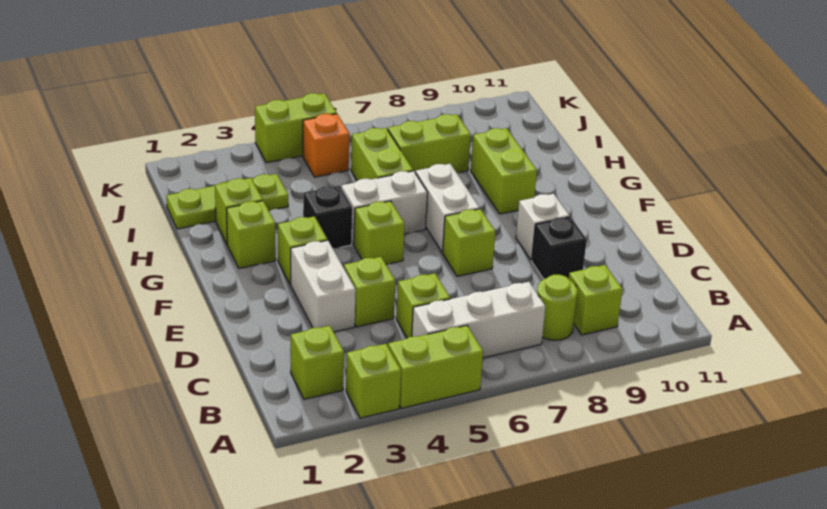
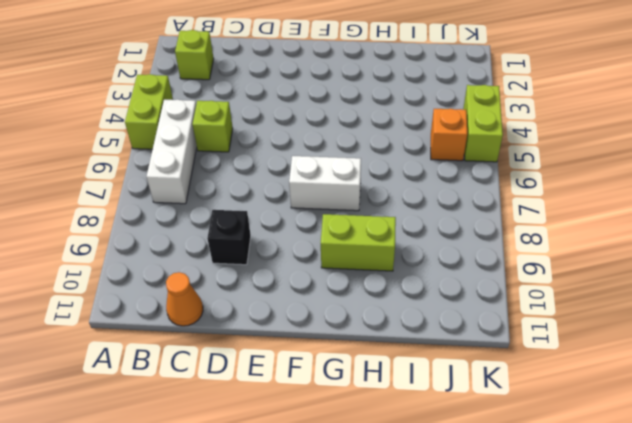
orange 1x1 cone [166,272,203,326] -> none
none -> lime 1x1 brick [346,344,401,418]
none -> lime 1x1 round brick [537,275,578,340]
none -> lime 1x1 brick [569,265,622,335]

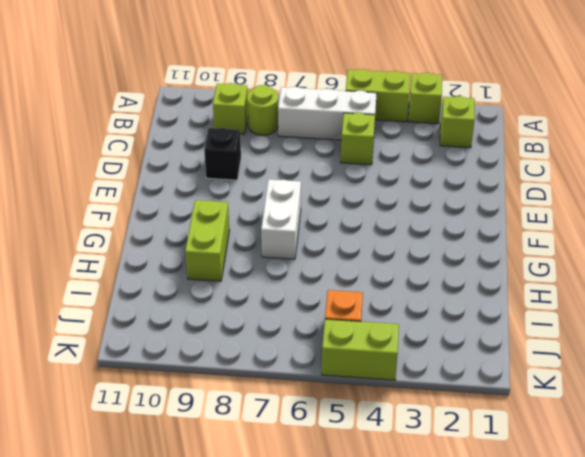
none -> white 1x2 brick [290,240,356,332]
none -> lime 1x1 brick [344,257,395,327]
none -> lime 1x1 brick [443,209,495,276]

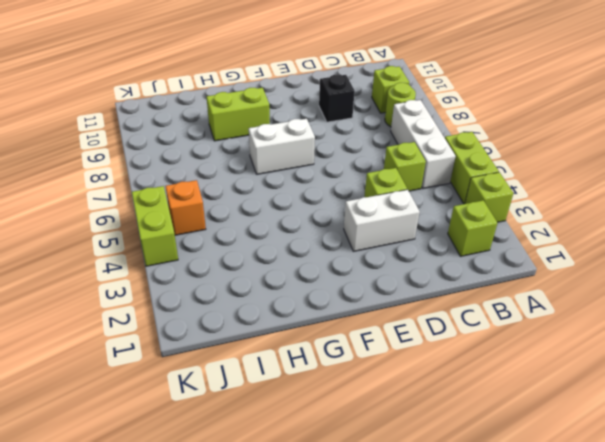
none -> lime 1x1 brick [443,209,495,276]
none -> white 1x1 brick [516,194,570,260]
none -> lime 1x1 brick [278,216,328,284]

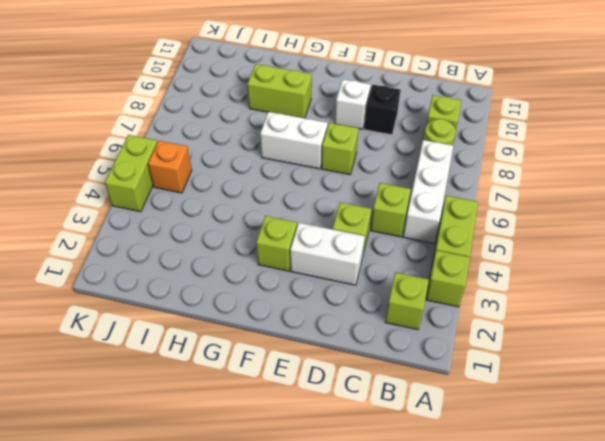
none -> lime 1x1 brick [354,201,405,264]
none -> lime 1x1 brick [227,201,276,268]
none -> black 1x1 brick [303,186,352,249]

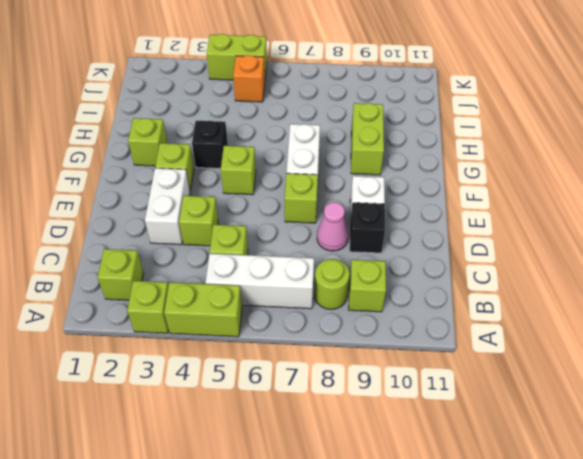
pink 1x1 cone [317,202,349,251] -> none
none -> white 1x2 brick [341,171,428,245]
none -> lime 1x1 brick [215,178,263,244]
none -> lime 1x2 brick [351,128,413,181]

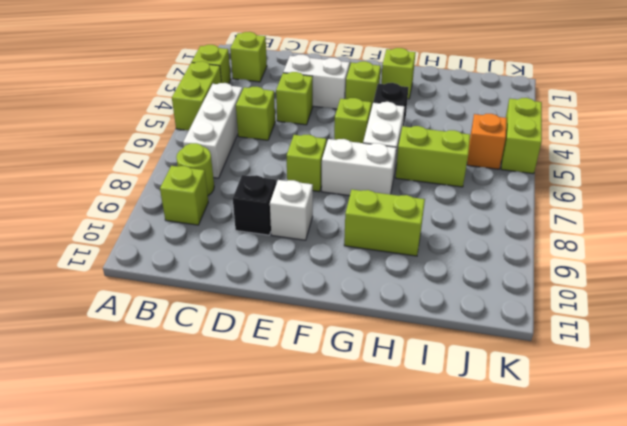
none -> lime 1x1 brick [215,178,263,244]
none -> lime 1x3 plate [166,174,288,229]
none -> lime 1x2 brick [388,114,471,173]

